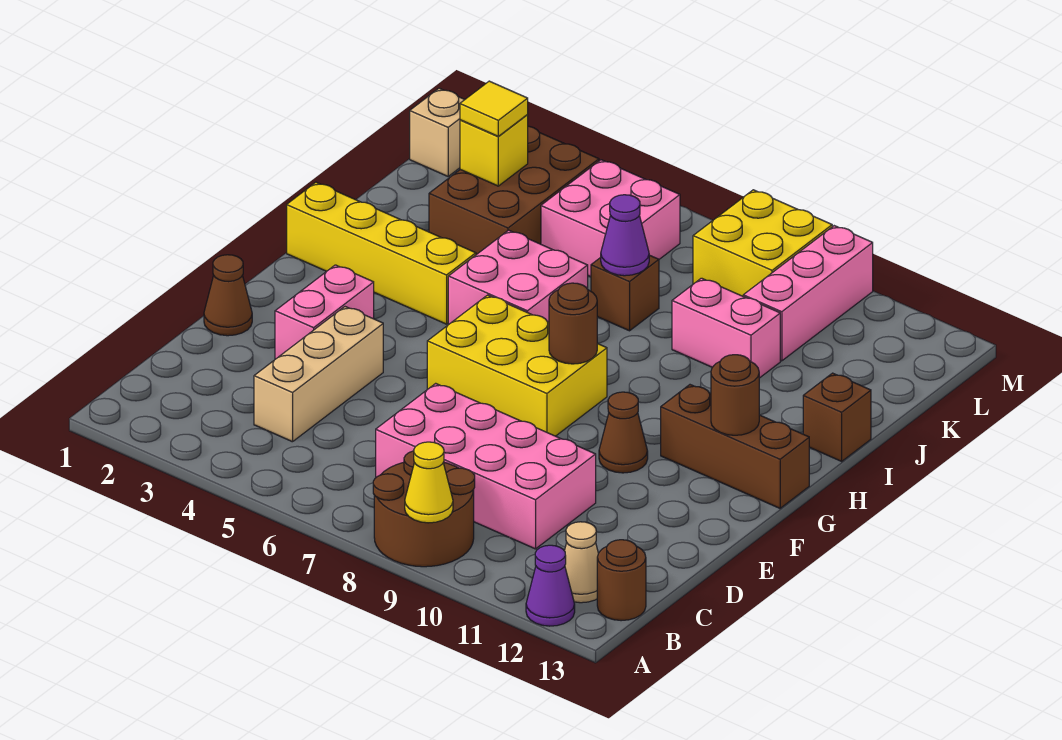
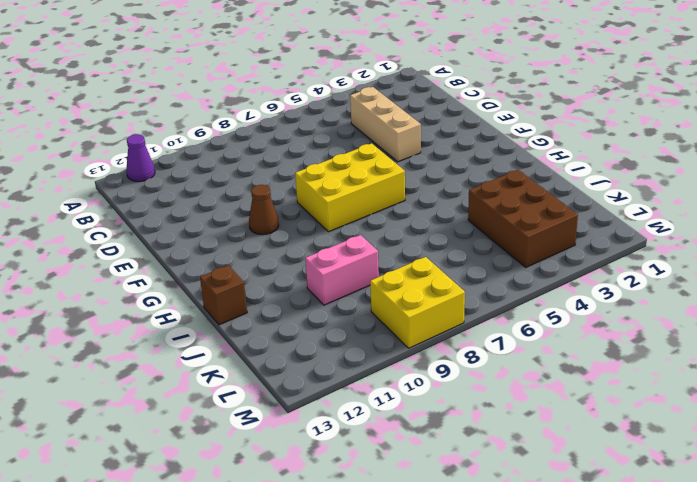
none -> brown 2x2 round brick [373,451,475,567]
none -> tan 1x1 cone [565,522,598,603]
none -> brown 1x1 round brick [597,540,646,621]

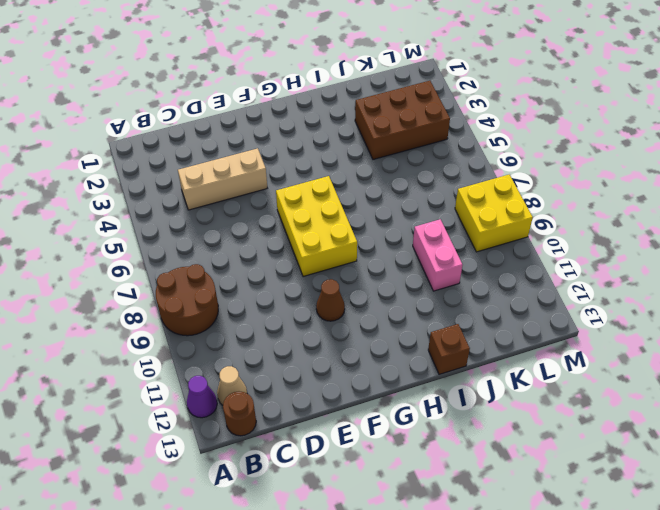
none -> pink 2x4 brick [376,383,596,549]
none -> brown 1x1 cone [204,255,252,336]
none -> pink 1x2 brick [275,265,374,359]

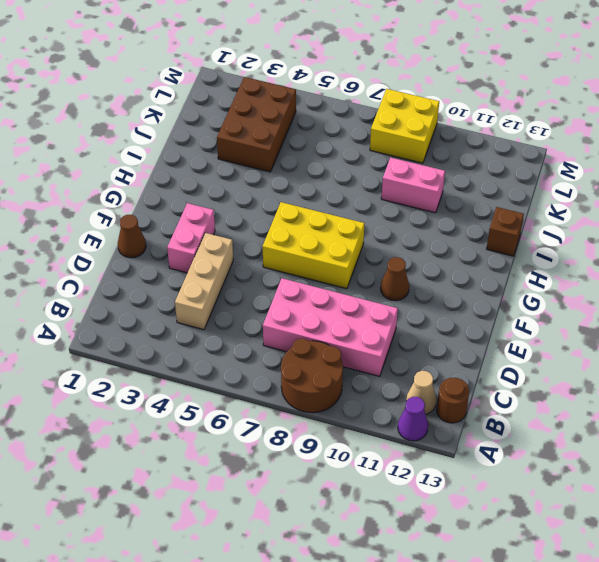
none -> brown 1x3 brick [661,385,809,508]
none -> yellow 1x4 brick [287,182,476,324]
none -> pink 2x2 brick [448,230,588,325]

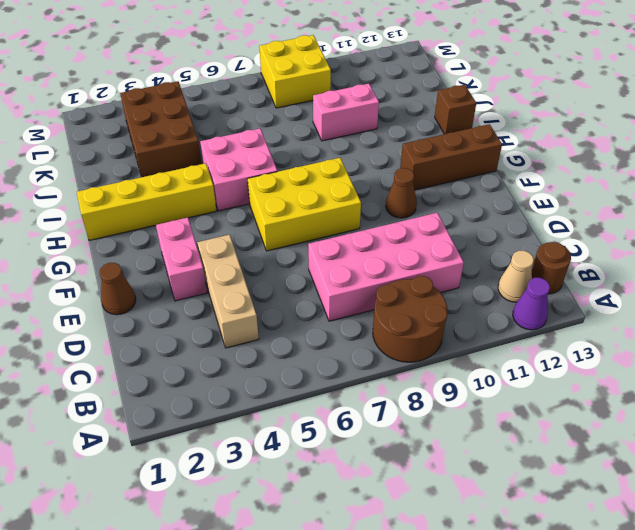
none -> brown 1x1 brick [591,255,659,331]
none -> pink 2x2 brick [541,160,680,277]
none -> pink 1x3 brick [743,226,873,361]

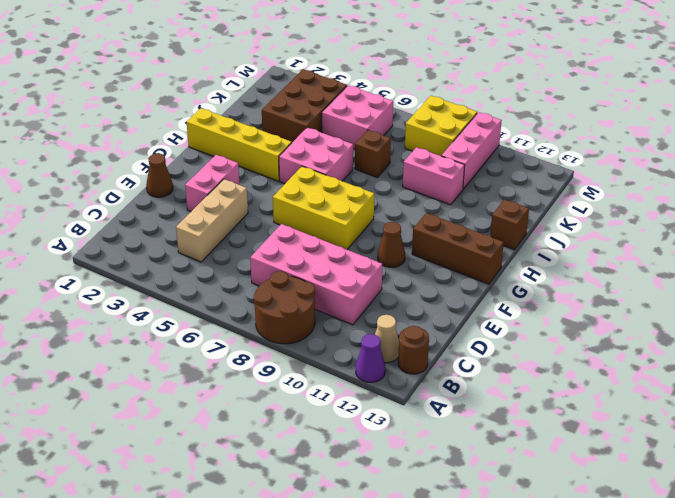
none -> tan 1x1 brick [410,88,465,176]
none -> yellow 1x1 cone [405,442,453,523]
none -> brown 1x1 round brick [549,283,598,364]

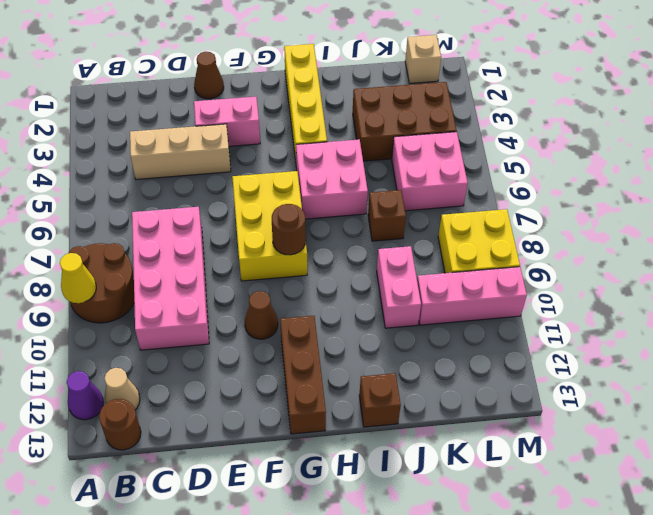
none -> brown 1x1 round brick [711,355,759,435]
none -> purple 1x1 cone [601,195,649,276]
none -> yellow 1x1 brick [460,115,528,186]

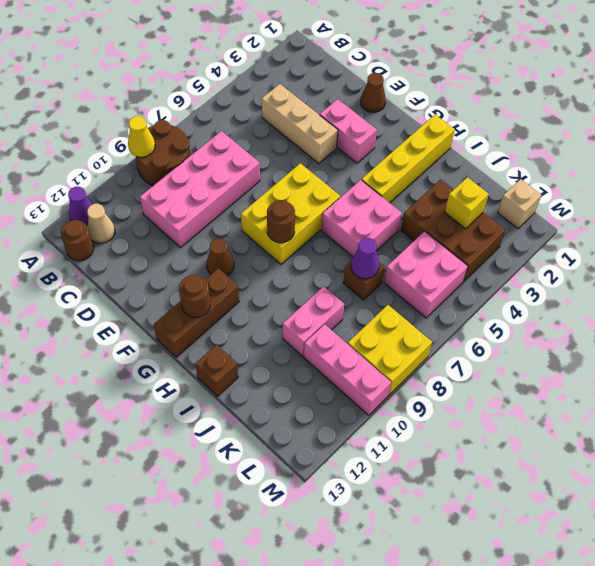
none -> yellow 1x1 tile [460,81,528,136]

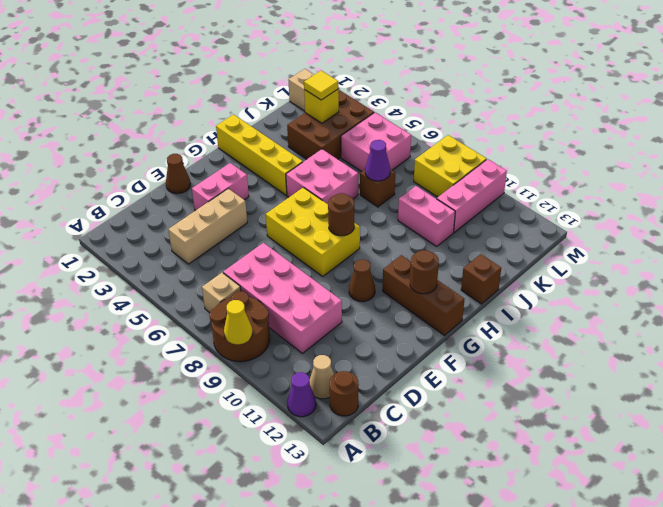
tan 1x1 brick [202,273,241,313] -> none

